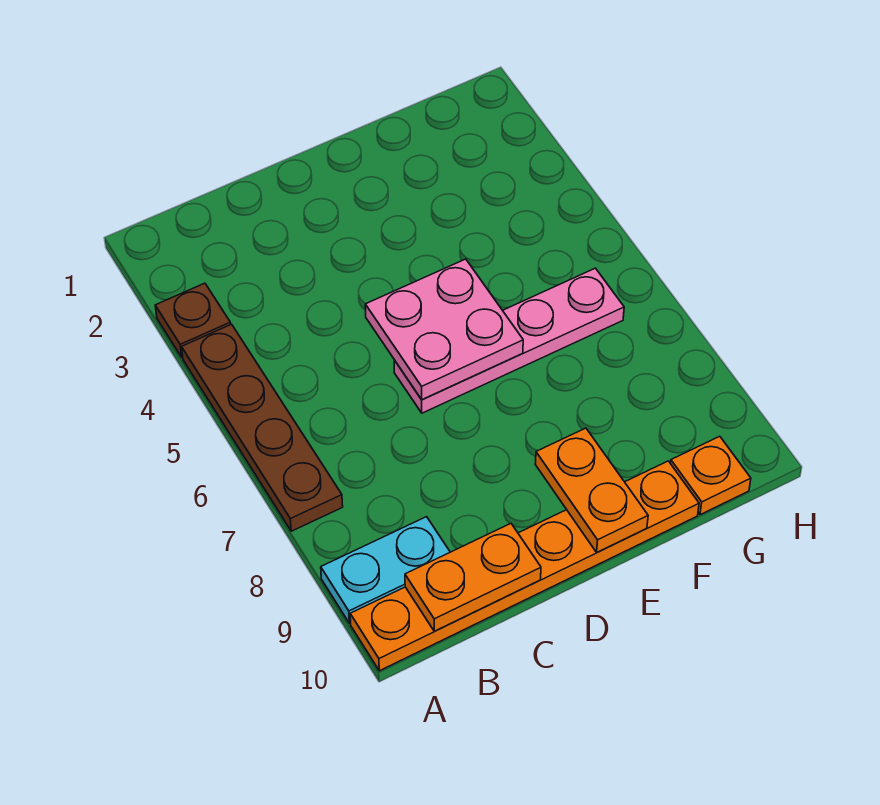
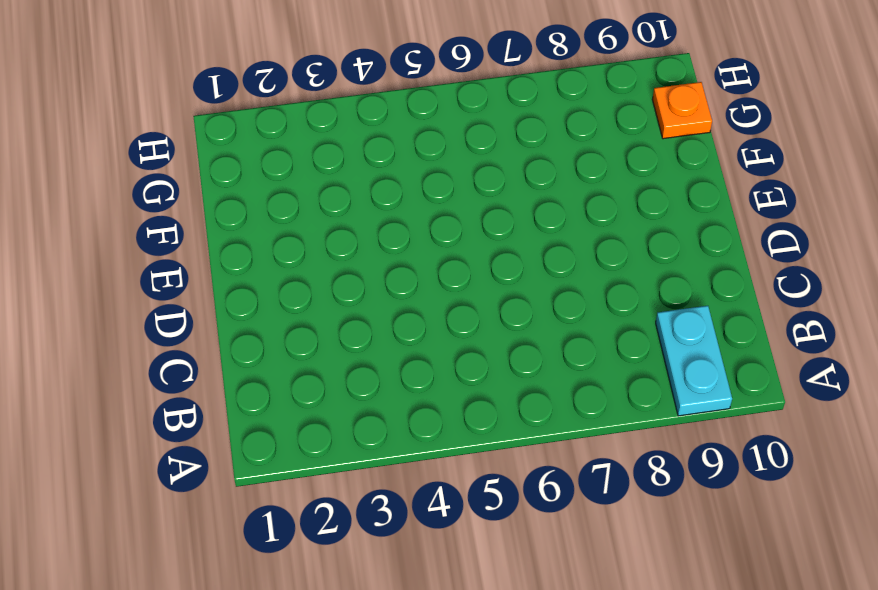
none -> brown 1x1 plate [155,283,231,357]
none -> brown 1x4 plate [182,324,343,531]

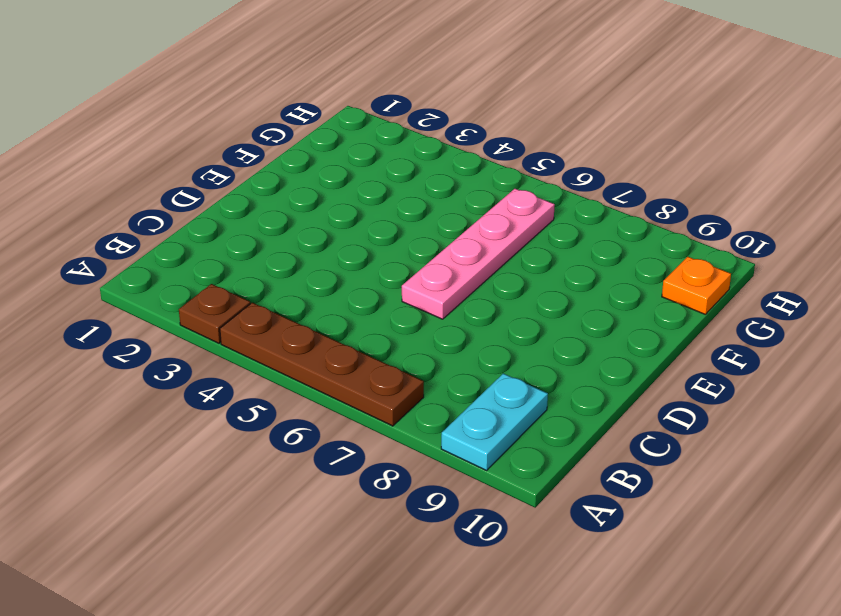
none -> orange 1x6 plate [350,461,699,671]
none -> orange 1x2 plate [405,524,541,631]

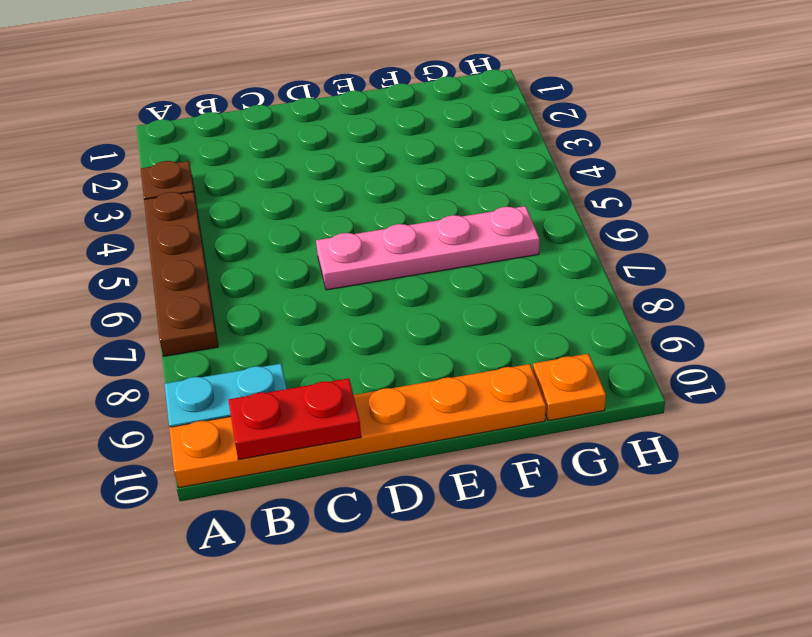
red 1x2 plate [228,378,361,460] -> orange 1x2 plate [405,524,541,631]
none -> pink 2x2 plate [365,259,523,400]
none -> orange 1x2 plate [535,428,648,552]

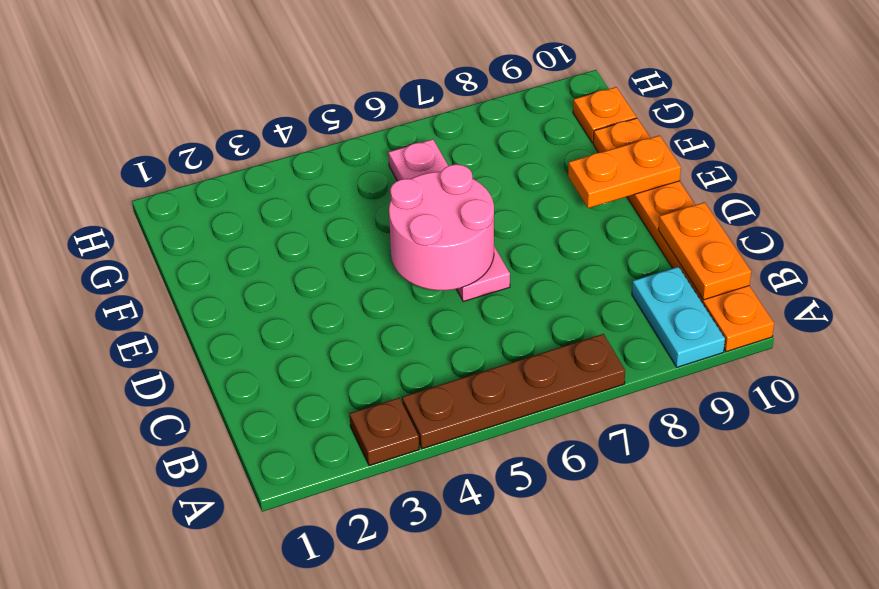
pink 2x2 round brick [389,164,494,290] -> pink 2x2 plate [365,259,523,400]

